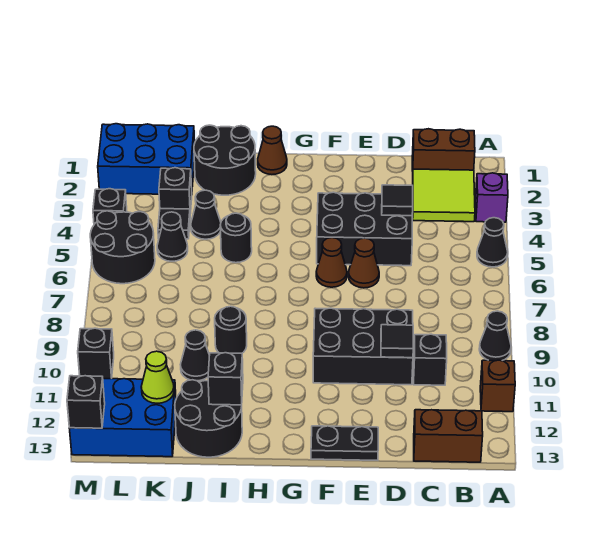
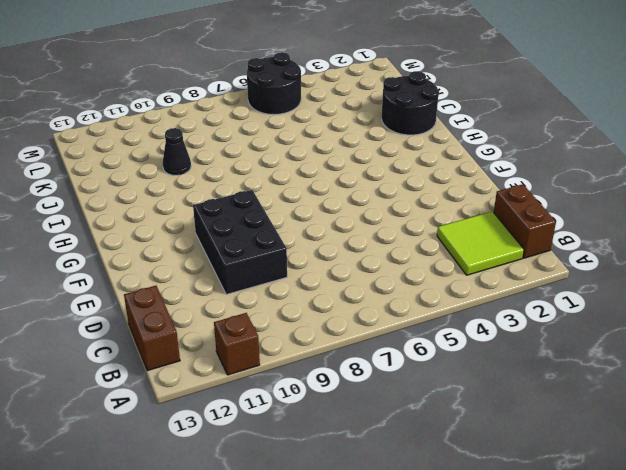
none -> purple 1x1 brick [475,173,508,222]
none -> black 1x1 cone [477,218,508,267]
none -> black 1x1 cone [479,311,511,361]
none -> black 1x1 brick [413,334,447,385]

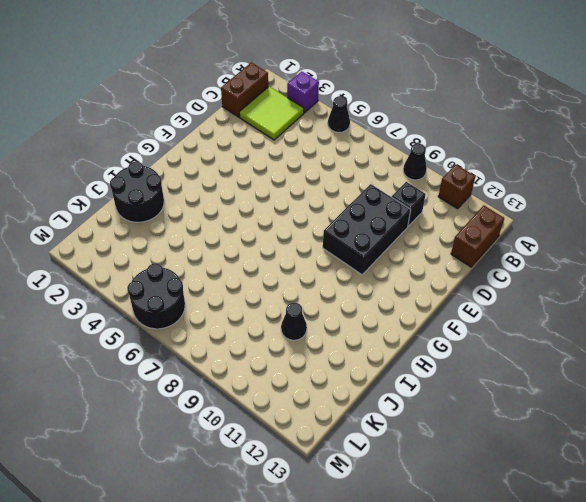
none -> black 2x3 brick [317,192,412,266]
none -> brown 1x1 cone [349,238,379,288]
none -> black 1x2 plate [311,426,378,460]
none -> brown 1x1 cone [316,238,347,287]

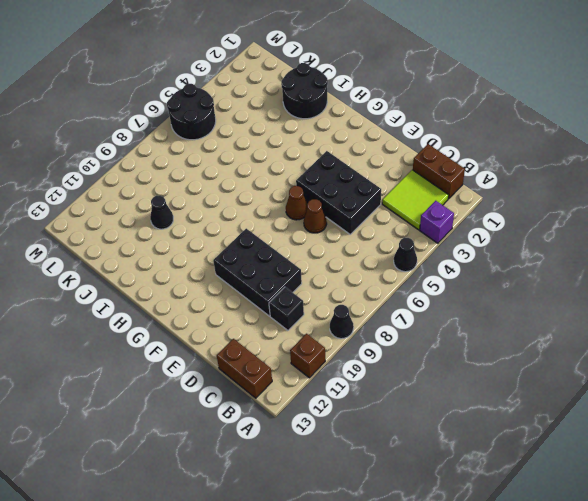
none -> black 1x2 plate [311,426,378,460]
none -> brown 1x1 cone [258,126,287,175]
none -> black 1x1 round brick [220,213,252,263]
none -> black 1x1 round brick [215,306,247,353]

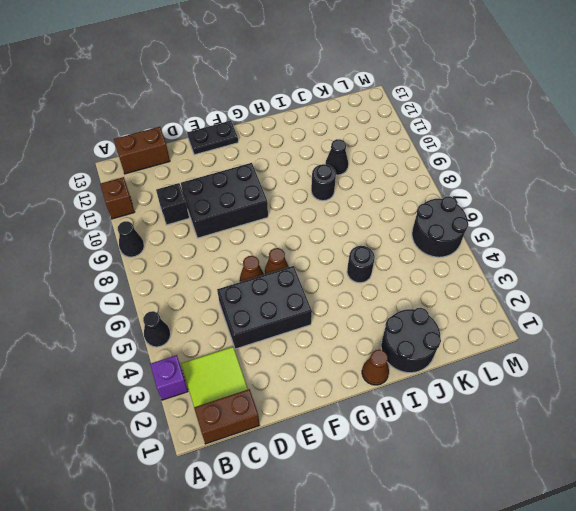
none -> black 2x2 round brick [175,380,242,457]
none -> black 1x1 cone [191,190,221,239]
none -> blue 2x3 brick [98,124,195,194]
none -> black 1x1 brick [159,168,192,214]

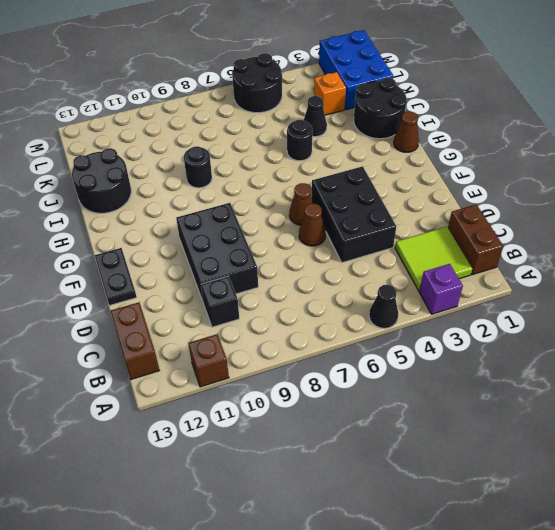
orange 1x1 brick [314,72,346,115] -> black 1x1 brick [159,168,192,214]
none -> black 1x1 cone [479,311,511,361]
none -> black 1x1 cone [180,330,210,381]
none -> black 1x1 tile [158,209,190,239]
none -> black 1x1 cone [157,212,188,261]

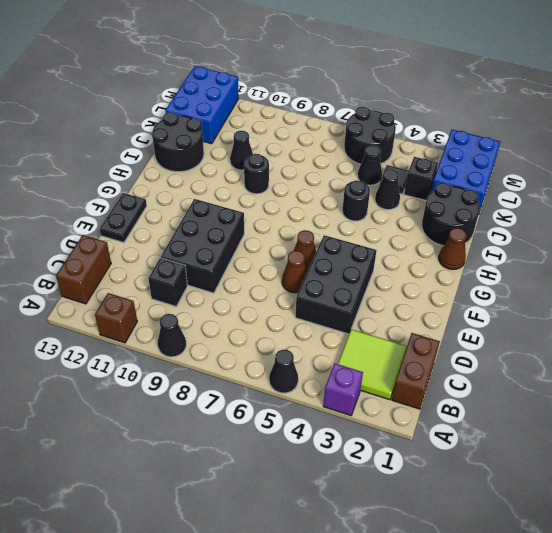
none -> black 1x1 brick [93,189,127,224]
none -> black 1x1 brick [78,328,114,379]
none -> black 1x1 tile [382,185,413,216]
none -> black 1x1 tile [381,325,413,358]

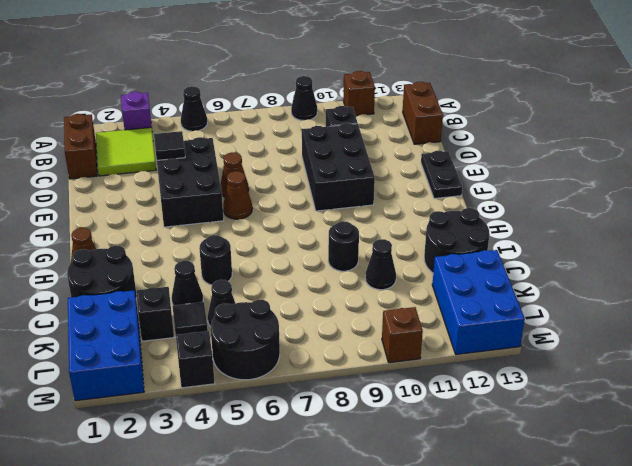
brown 1x1 brick [382,307,423,363] -> black 1x1 brick [78,328,114,379]
none -> black 1x1 tile [381,325,413,358]
none -> black 1x1 brick [208,353,243,405]
none -> lime 1x1 cone [141,351,174,403]
none -> black 1x1 brick [67,376,105,428]

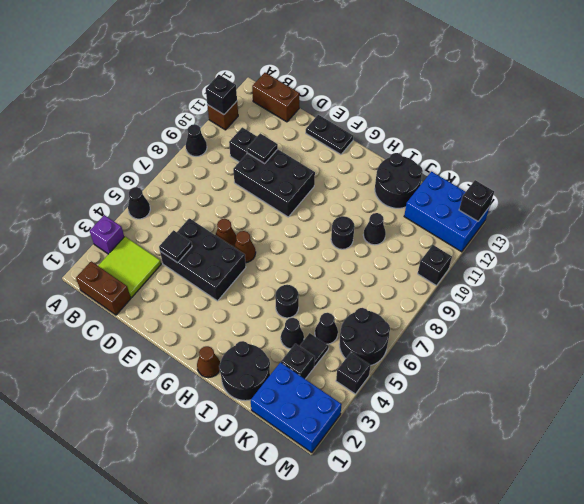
black 1x1 brick [206,75,237,115] -> black 1x1 brick moved to [208,353,243,405]
none -> lime 1x1 cone [141,351,174,403]

